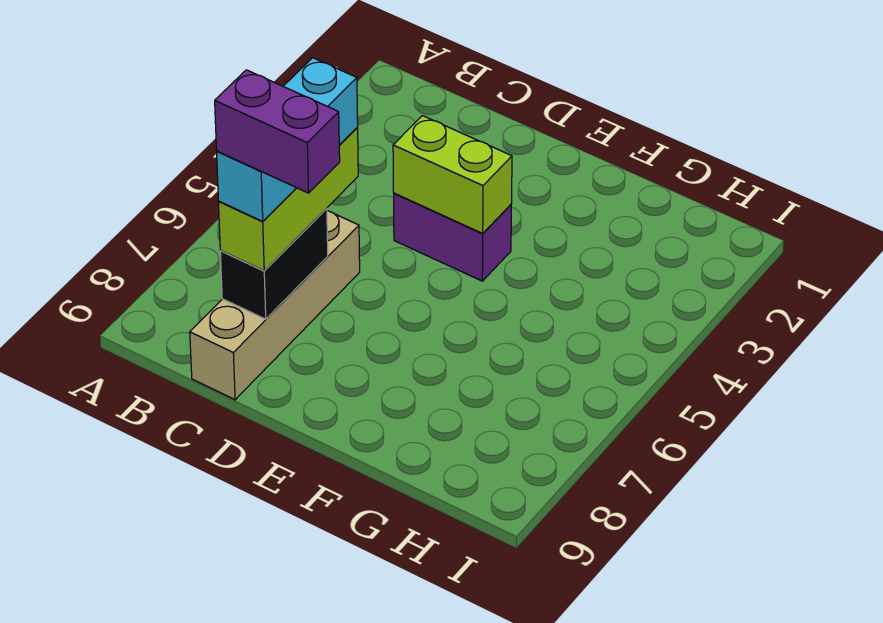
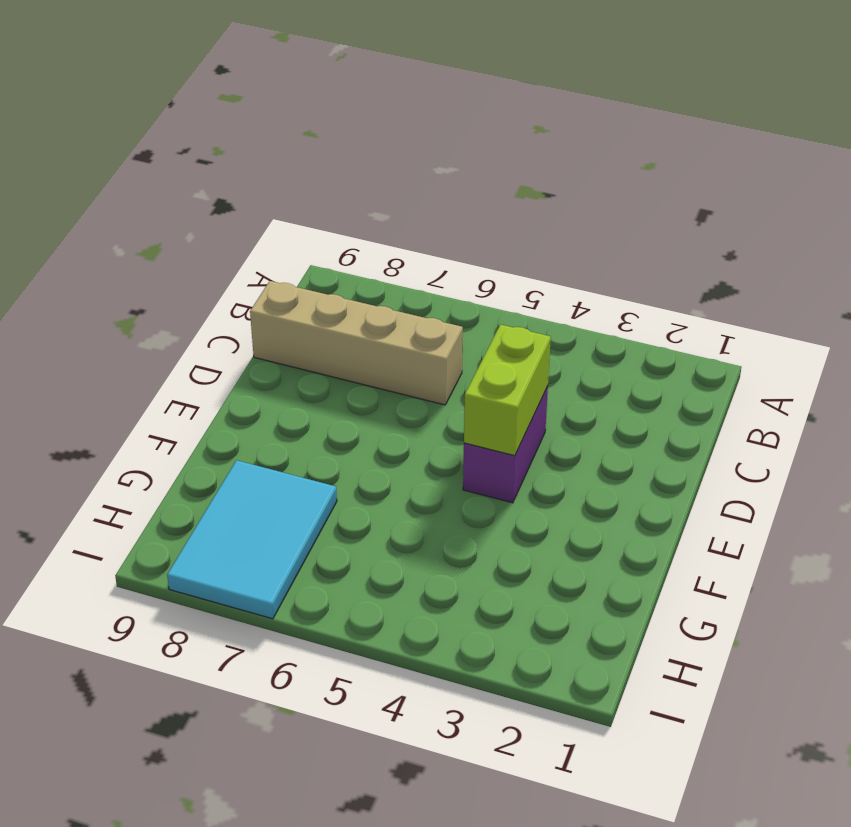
cyan 2x3 tile [167,460,337,619] -> none
none -> black 1x2 brick [220,208,328,319]
none -> lime 1x3 brick [219,128,358,271]

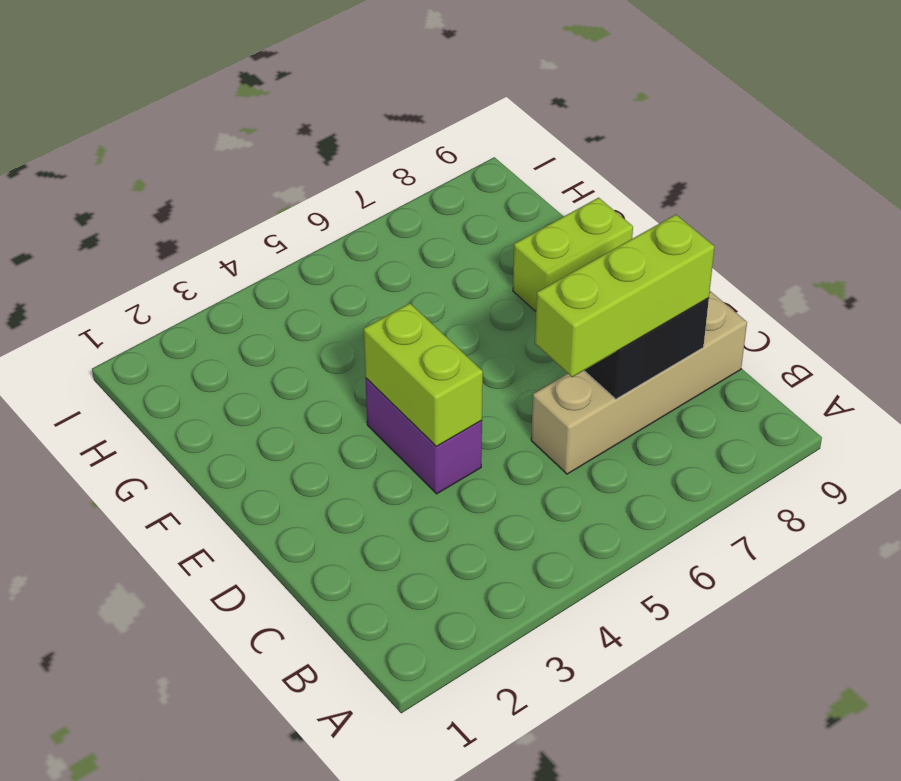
lime 1x2 brick [513,198,633,311] -> none
none -> cyan 1x3 brick [217,58,358,221]
none -> purple 1x2 brick [215,70,340,193]

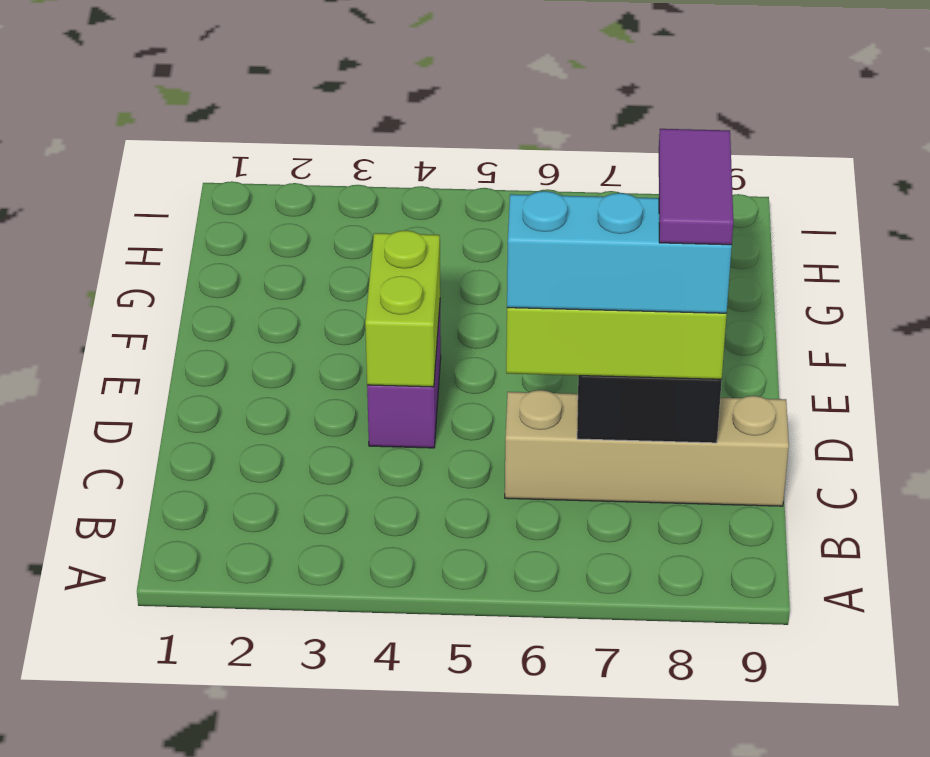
purple 1x2 tile [659,129,733,245] -> purple 1x2 brick [215,70,340,193]

